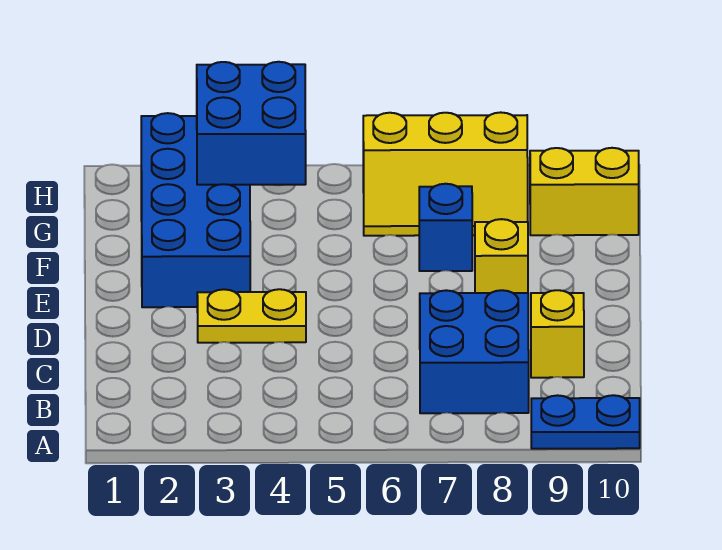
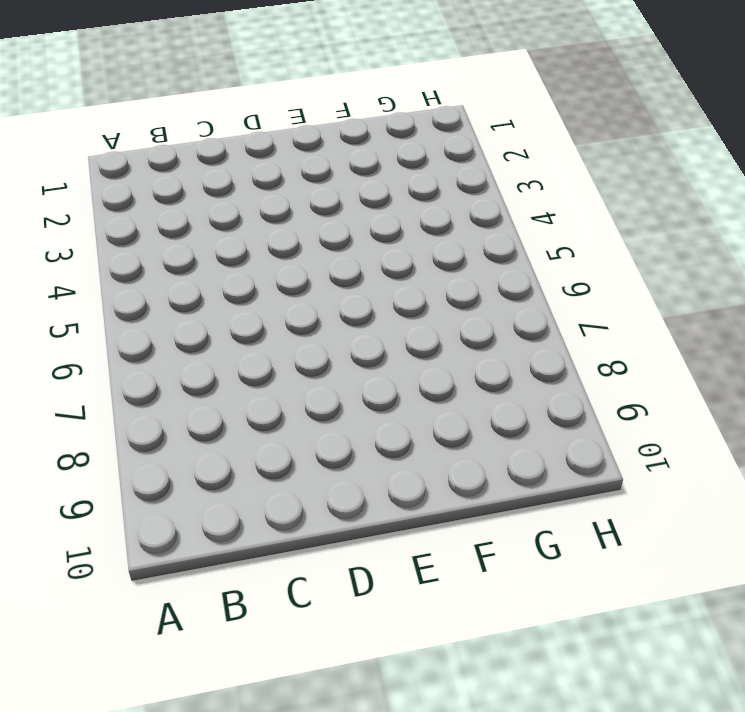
none -> blue 1x2 plate [531,395,640,449]
none -> blue 2x2 brick [420,290,529,413]

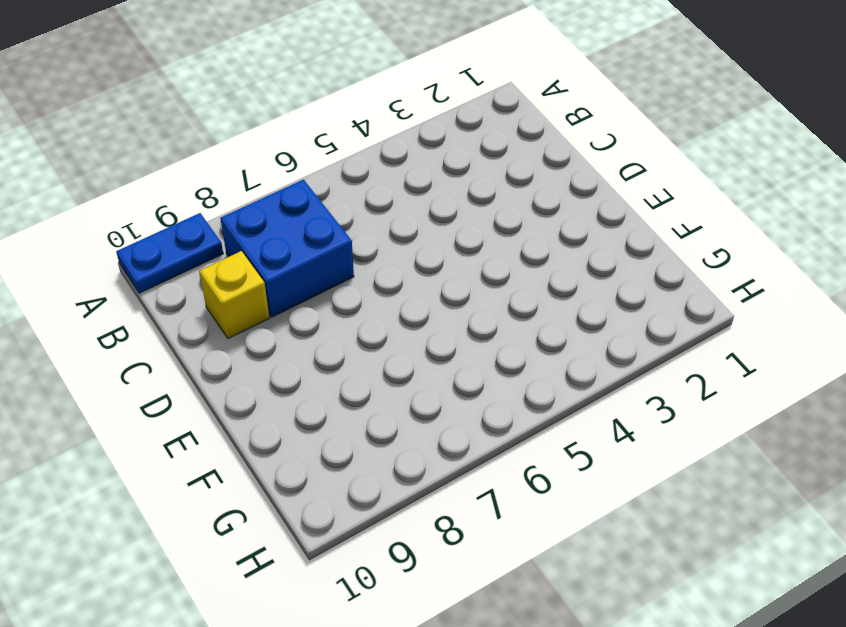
none -> yellow 1x2 plate [197,289,306,343]
none -> blue 2x4 brick [141,113,250,307]

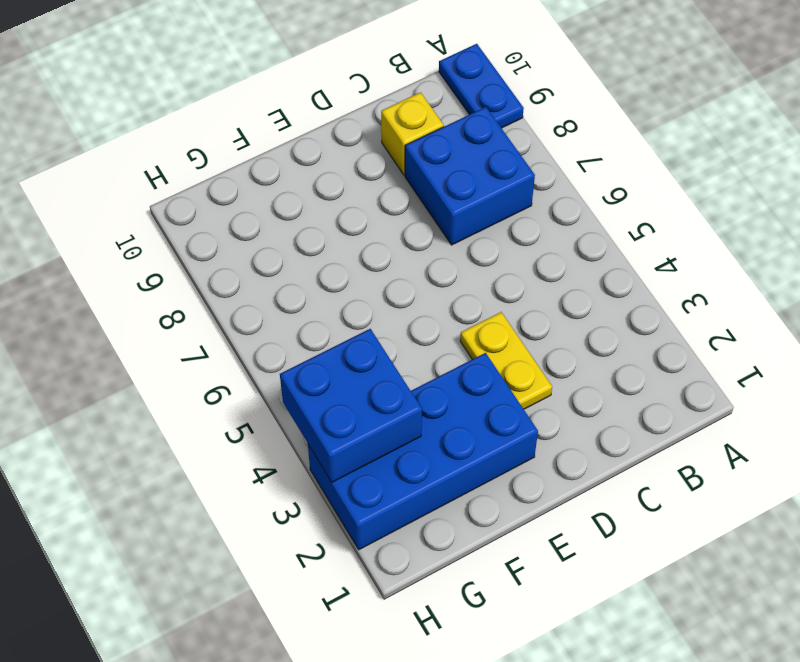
none -> yellow 1x1 brick [475,219,528,293]
none -> blue 1x1 brick [419,184,472,271]

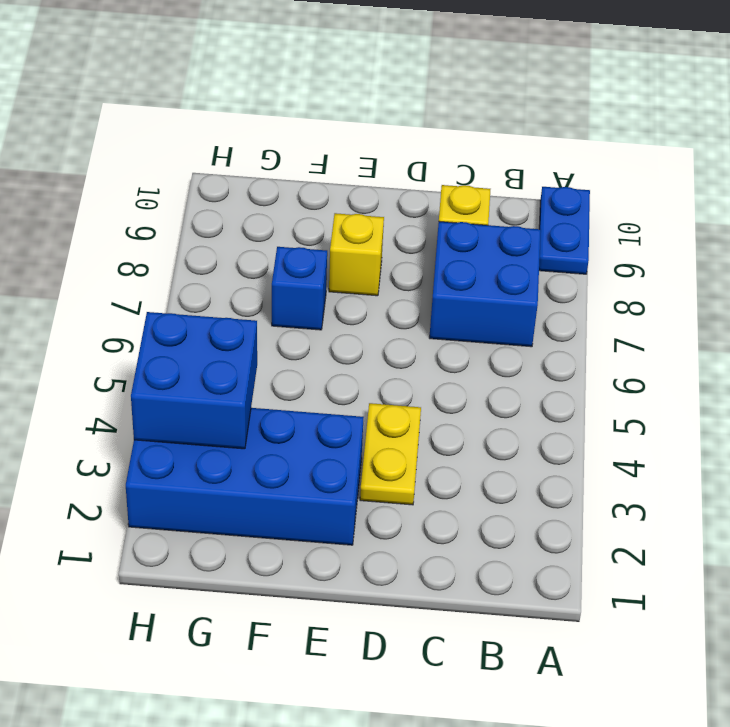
none -> yellow 2x3 slope [363,112,528,236]
none -> yellow 1x2 brick [530,148,639,235]

